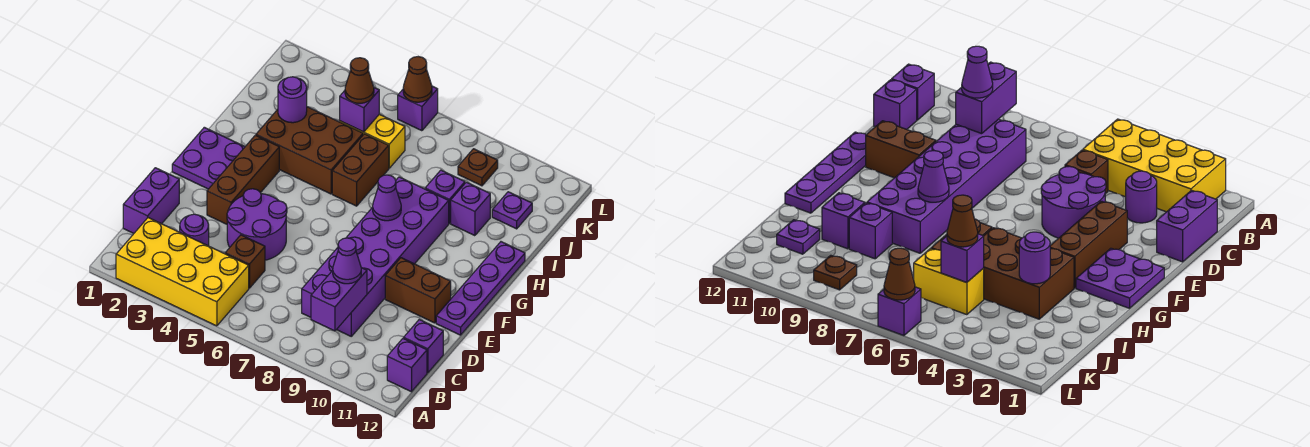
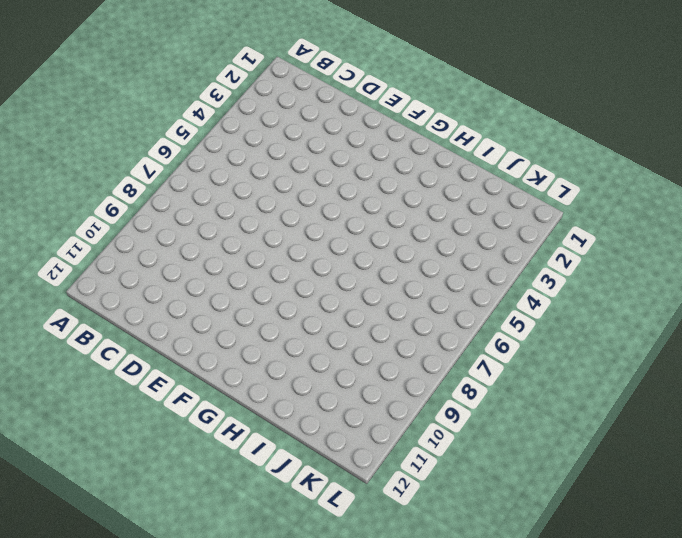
none -> yellow 2x4 brick [116,218,249,326]
none -> purple 1x1 brick [387,338,427,392]
none -> purple 1x2 brick [123,168,179,233]

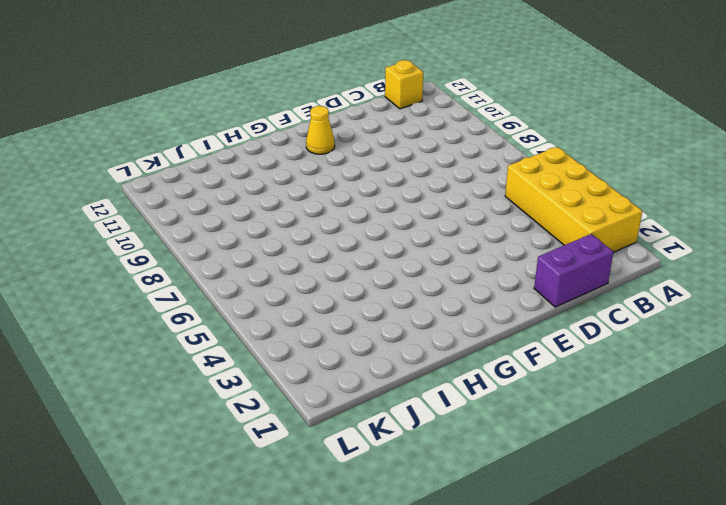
yellow 1x1 brick [385,60,423,109] -> purple 1x1 brick [387,338,427,392]
yellow 1x1 cone [306,106,335,154] -> none
none -> purple 1x1 round brick [180,214,209,246]
none -> brown 1x1 brick [225,235,265,288]
none -> purple 2x6 brick [302,177,449,336]

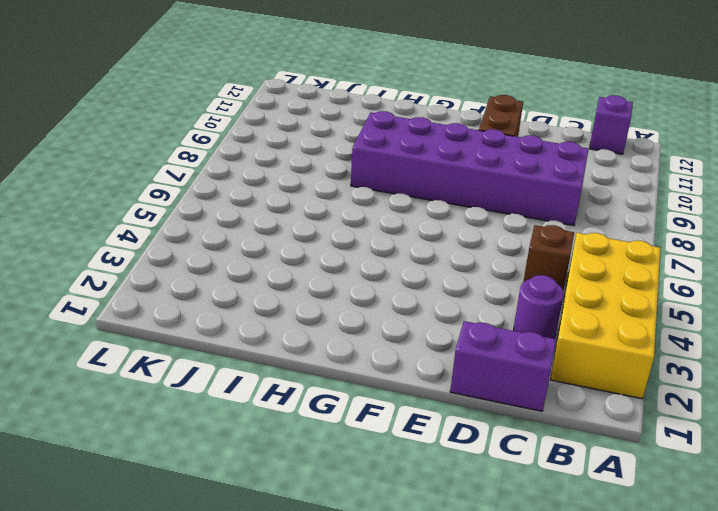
none -> purple 1x1 brick [404,320,443,373]
none -> purple 2x2 round brick [227,189,287,260]
none -> brown 1x3 brick [207,135,279,224]

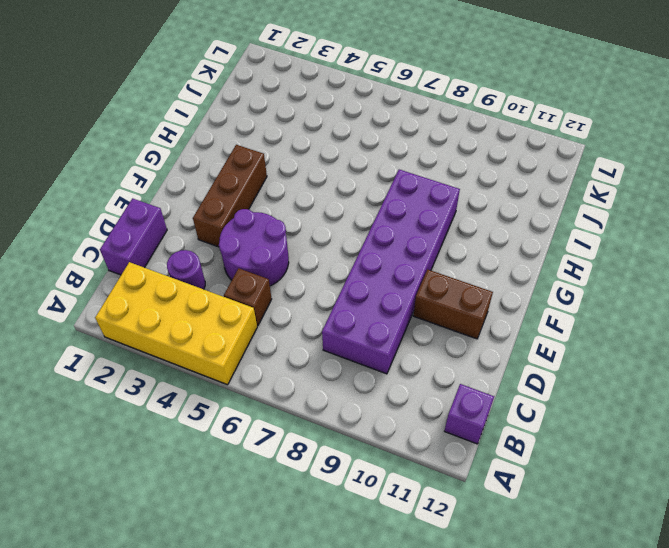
none -> purple 1x1 brick [404,320,443,373]
none -> purple 1x4 plate [436,242,525,335]
none -> purple 2x2 plate [172,127,245,189]

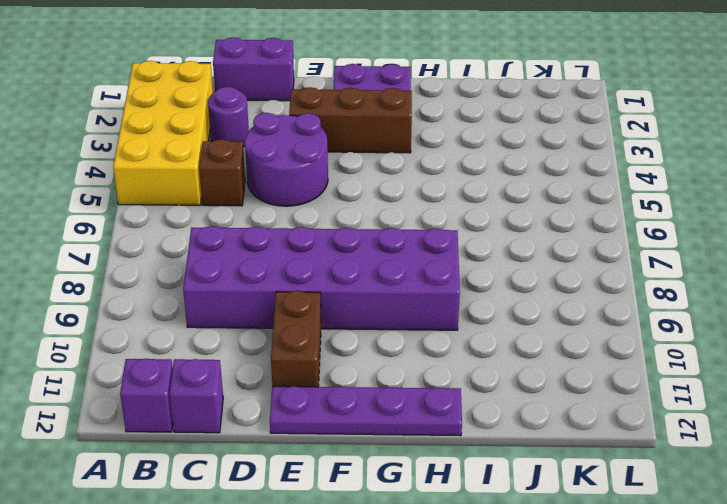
none -> brown 2x3 brick [256,107,363,194]
none -> brown 1x2 brick [332,134,389,206]
none -> purple 1x1 brick [425,170,465,223]

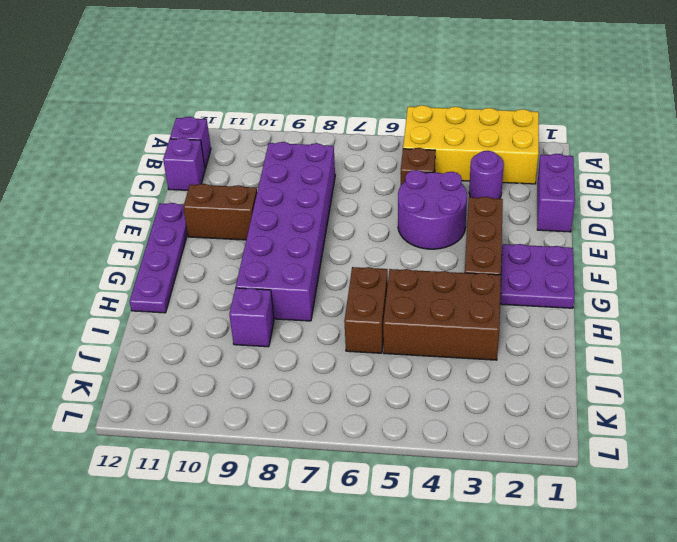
none -> purple 1x1 brick [451,182,490,236]
none -> yellow 1x2 brick [340,114,405,168]
none -> purple 1x1 plate [492,192,532,229]

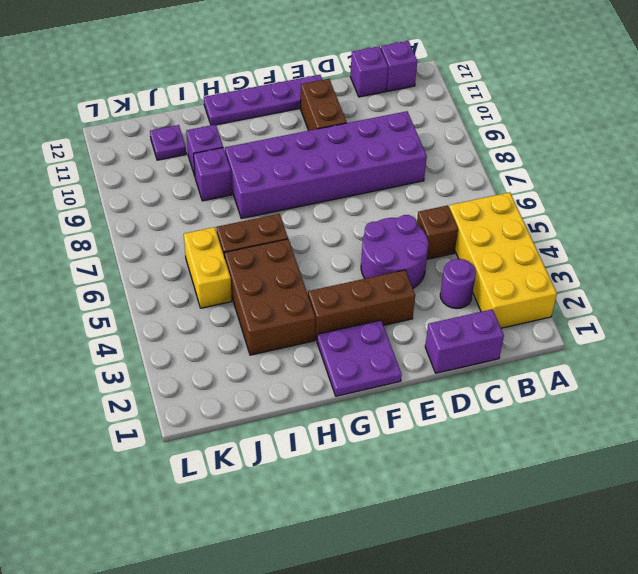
none -> brown 1x1 plate [458,149,498,186]
none -> purple 1x1 brick [398,86,438,131]
none -> purple 1x2 brick [311,268,367,331]

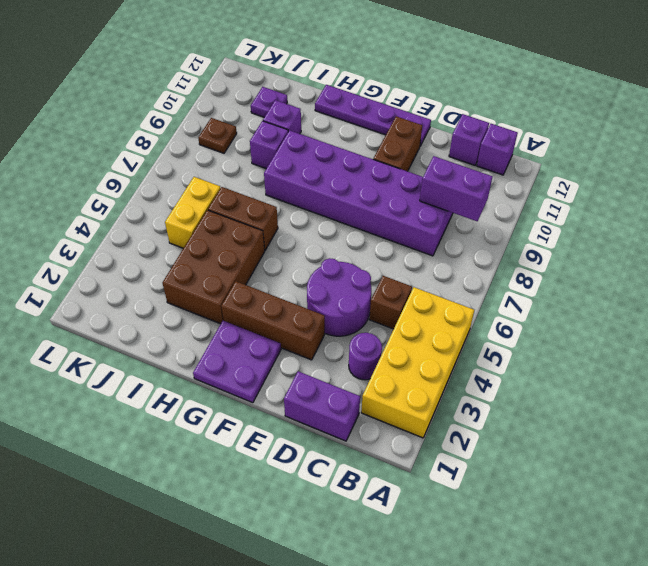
none -> purple 1x1 brick [398,86,438,131]
none -> purple 1x1 cone [373,175,401,221]
none -> purple 1x1 round brick [278,77,307,123]

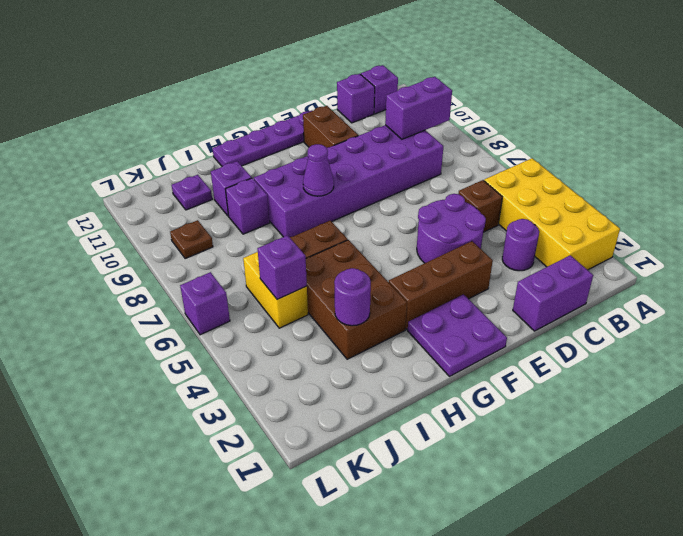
none -> brown 1x1 cone [403,57,432,102]
none -> purple 1x1 cone [333,238,361,284]
none -> brown 1x1 cone [345,58,374,103]

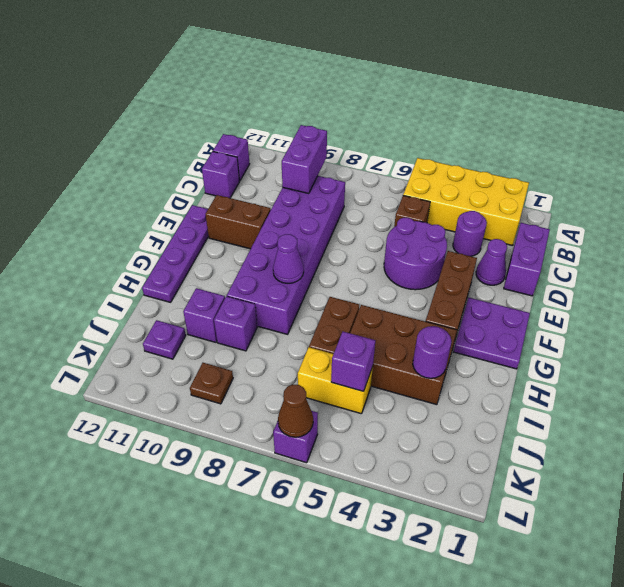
purple 1x1 cone [476,239,507,285] -> purple 1x1 cone moved to [333,238,361,284]
none -> brown 1x1 cone [345,58,374,103]

